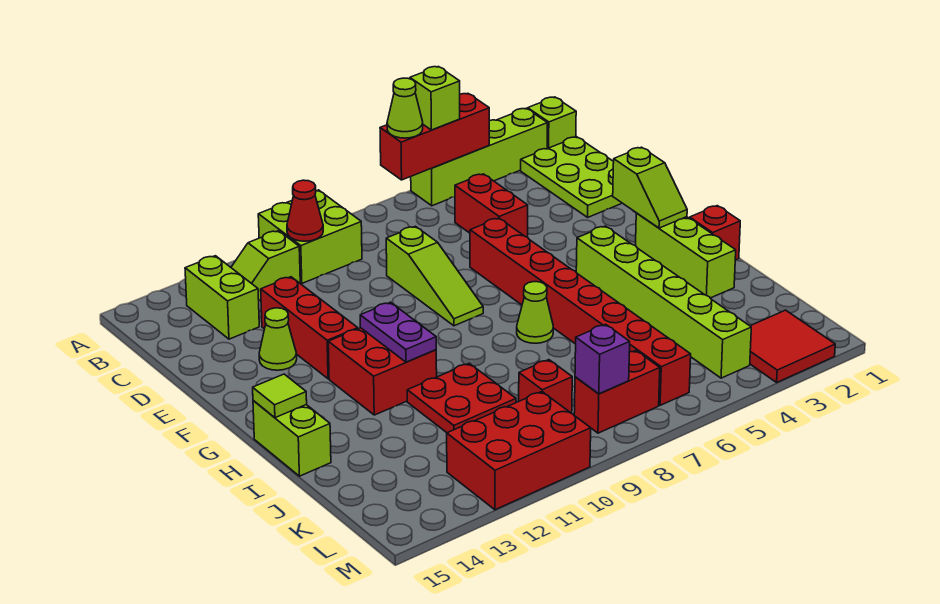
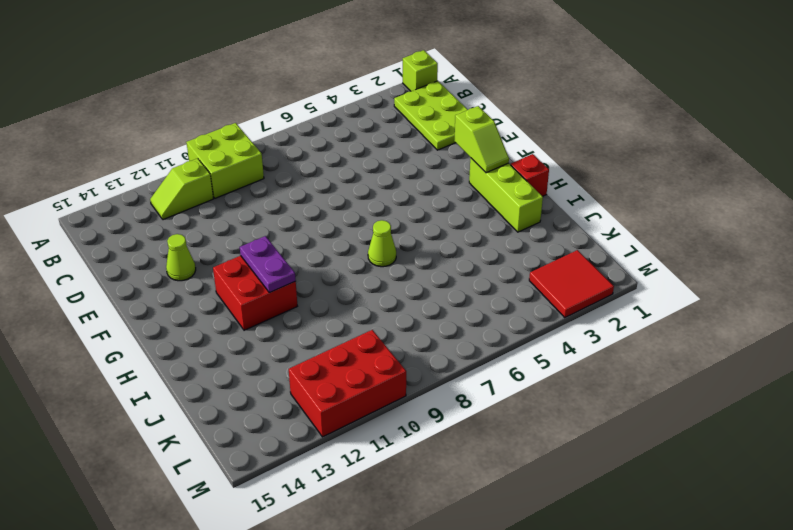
none -> lime 1x4 brick [411,108,548,206]
none -> lime 1x2 brick [185,256,259,339]
none -> red 1x2 brick [455,174,528,237]
none -> lime 1x3 slope [386,226,483,326]

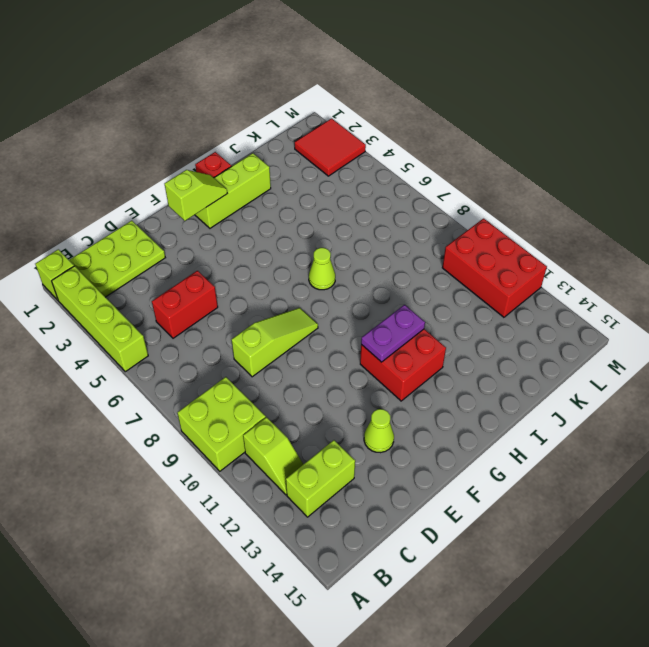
none -> red 1x3 brick [261,277,358,379]
none -> red 1x8 brick [470,218,691,405]
none -> lime 1x6 brick [576,226,751,378]
none -> lime 1x2 brick [253,400,331,476]

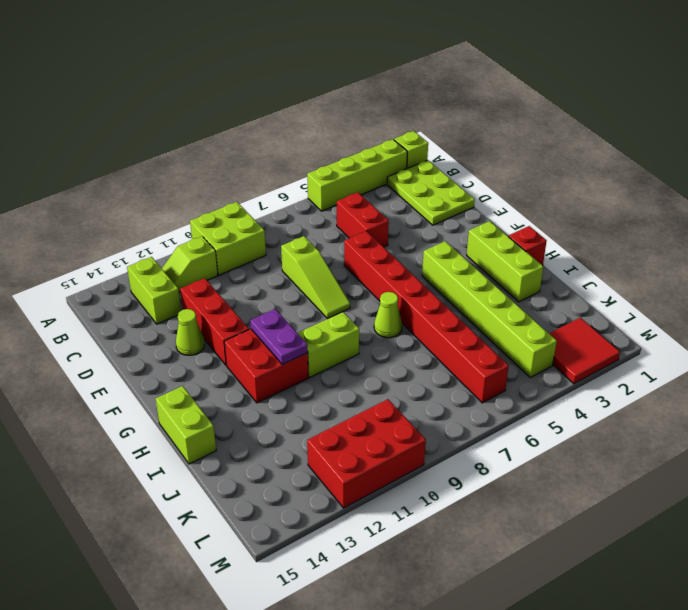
lime 1x2 brick [298,312,359,377] -> none
none -> red 2x2 plate [407,363,516,433]
none -> red 1x1 brick [519,360,572,413]
none -> red 1x2 brick [574,351,660,433]
none -> red 1x3 brick [380,94,489,180]

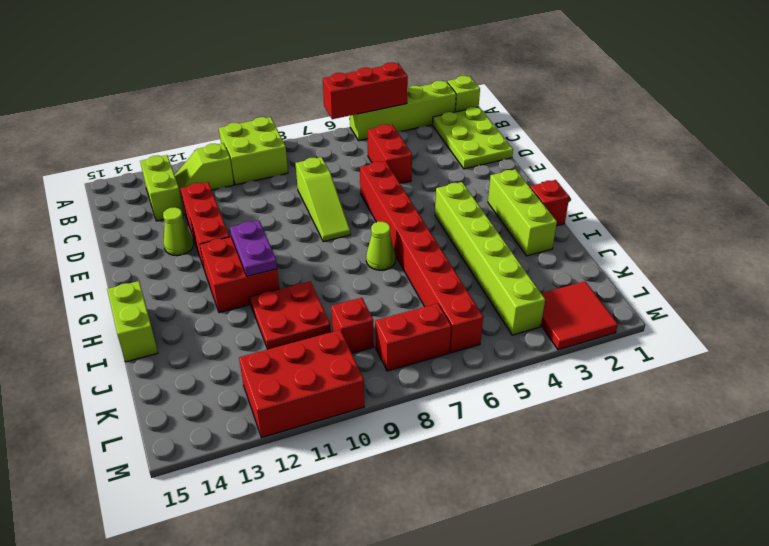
none -> red 1x1 cone [287,180,323,241]
none -> lime 1x2 slope [613,147,687,228]
none -> lime 1x1 tile [253,374,307,418]
none -> purple 1x1 brick [575,324,630,394]

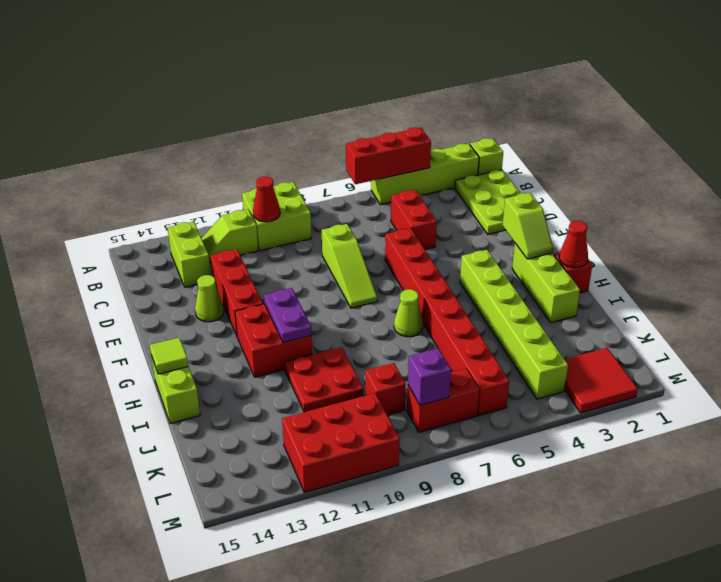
red 1x1 cone [559,221,588,268] -> none
none -> lime 1x1 brick [410,67,460,130]
none -> lime 1x1 cone [387,78,423,138]

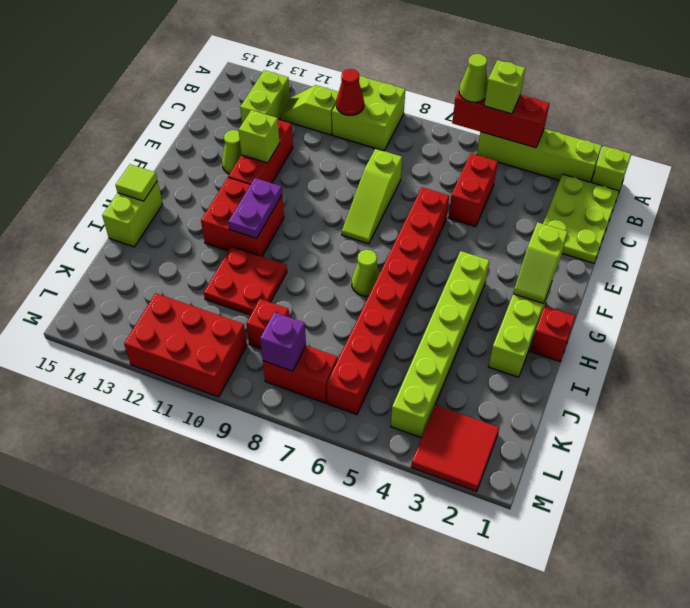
lime 1x1 brick [239,110,279,163] -> none

